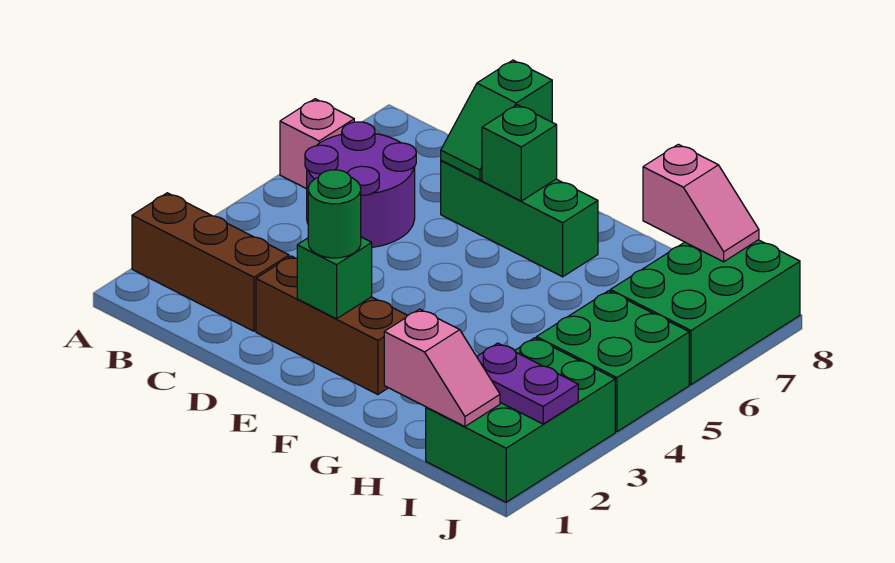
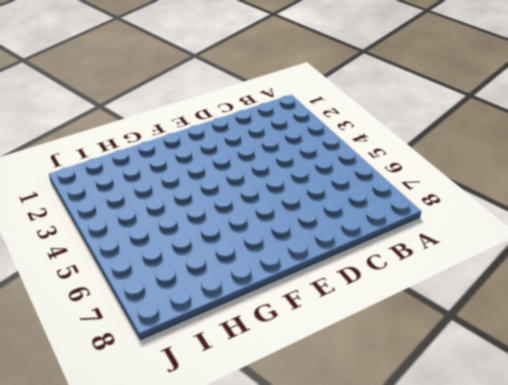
none -> brown 1x3 brick [132,193,289,331]
none -> pink 1x1 brick [280,99,354,189]
none -> purple 2x2 round brick [305,122,416,247]

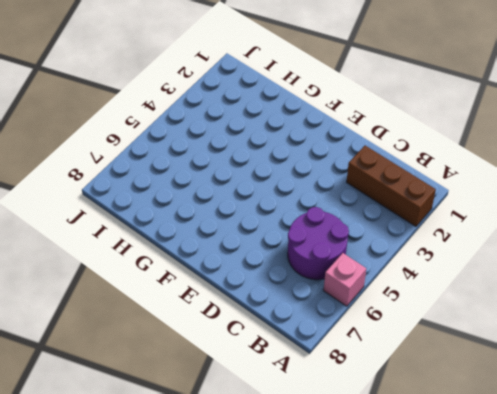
none -> brown 1x3 brick [256,256,408,394]
none -> green 1x3 brick [441,160,598,277]
none -> green 2x3 brick [426,338,615,502]

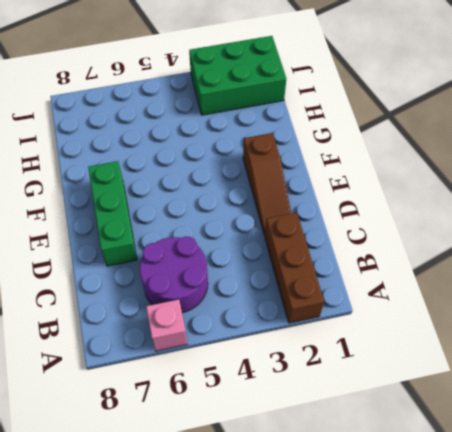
brown 1x3 slope [243,133,292,235] -> brown 1x3 brick [256,256,408,394]
none -> green 2x2 brick [536,291,689,432]
none -> green 2x3 brick [610,240,800,384]
none -> green 1x2 slope [441,60,552,180]

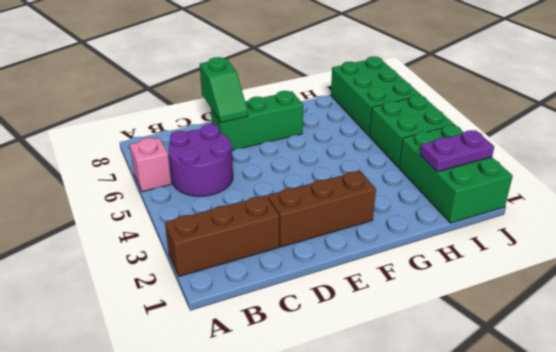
none -> green 1x1 brick [297,237,372,319]
none -> green 1x1 brick [482,105,557,201]
none -> pink 1x2 slope [384,309,500,427]

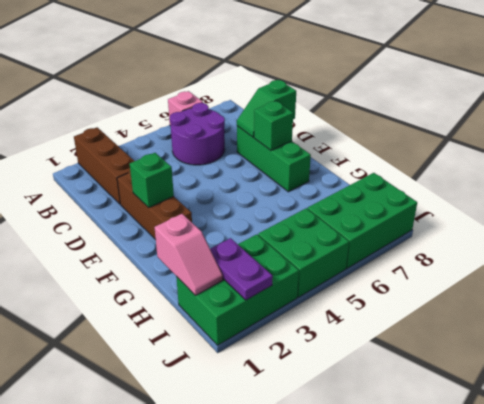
none -> pink 1x2 slope [643,144,759,262]
none -> green 1x1 round brick [308,170,361,258]

